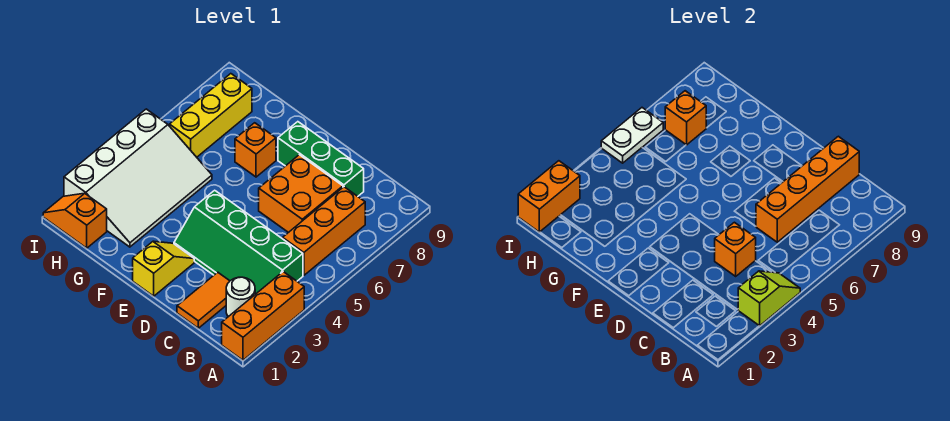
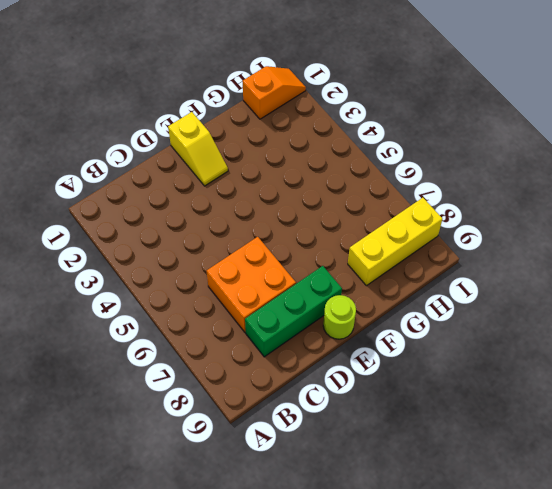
lime 1x1 round brick [323,295,356,339] -> none
yellow 1x3 brick [348,198,442,286] -> yellow 1x3 brick turned to [169,74,252,157]
none -> orange 1x3 brick [222,272,304,360]
none -> white 1x1 round brick [226,277,255,317]
none -> green 2x4 slope [174,190,303,294]

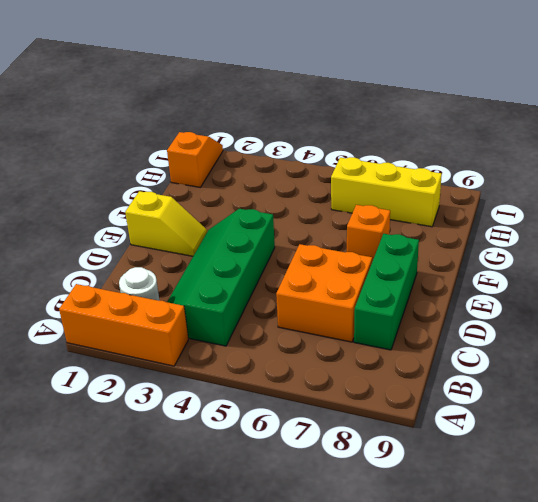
none -> orange 1x3 brick [283,187,365,275]
none -> orange 1x2 tile [177,272,230,328]
none -> white 3x4 slope [64,109,212,247]

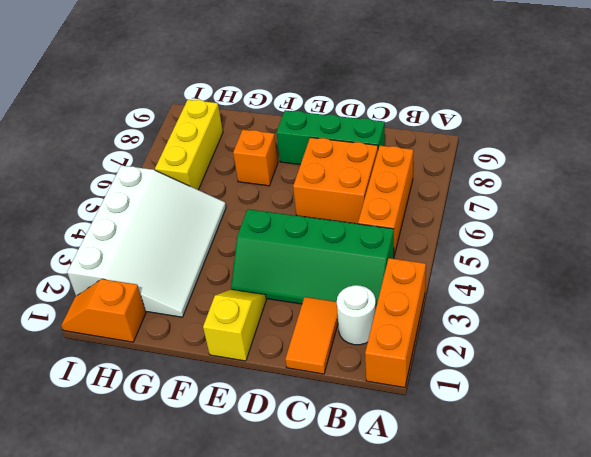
none -> lime 1x2 slope [738,271,800,326]
none -> orange 1x1 brick [715,222,756,276]
none -> orange 1x4 brick [756,136,859,242]

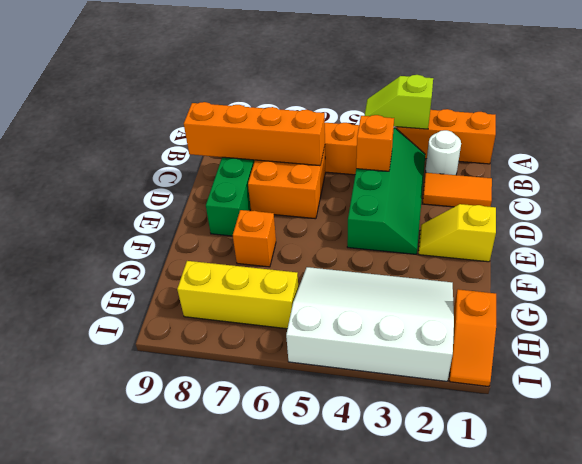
none -> orange 1x1 brick [665,91,706,145]
none -> orange 1x2 brick [518,161,580,232]
none -> white 1x2 plate [601,108,663,163]

